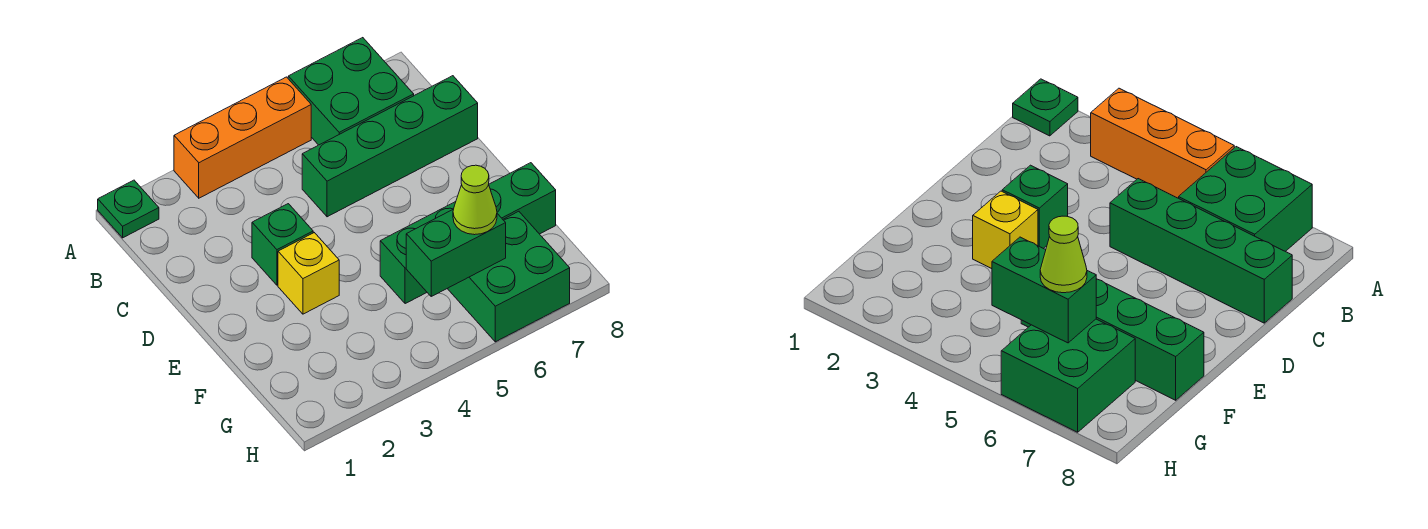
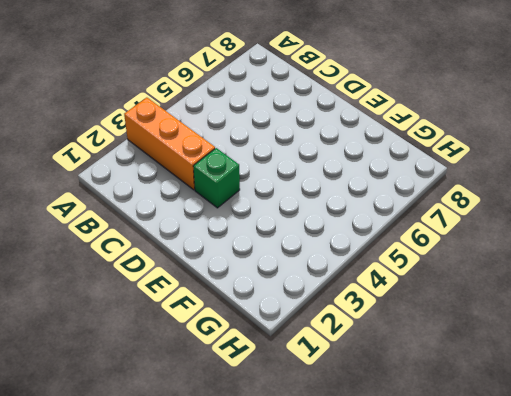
orange 1x3 brick [124,98,215,190] -> orange 1x3 brick turned to [174,77,311,198]
none -> green 1x1 plate [98,180,159,238]
none -> green 2x2 brick [288,38,414,145]

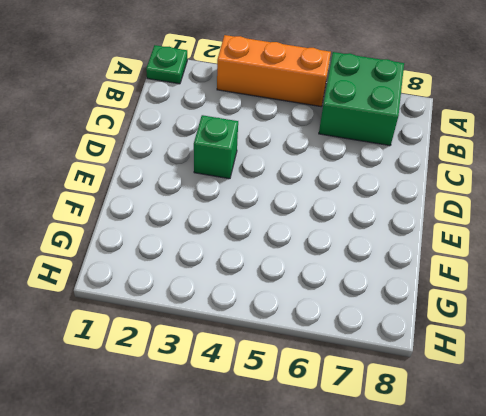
none -> green 1x4 brick [302,76,478,217]
none -> yellow 1x1 brick [278,233,339,314]

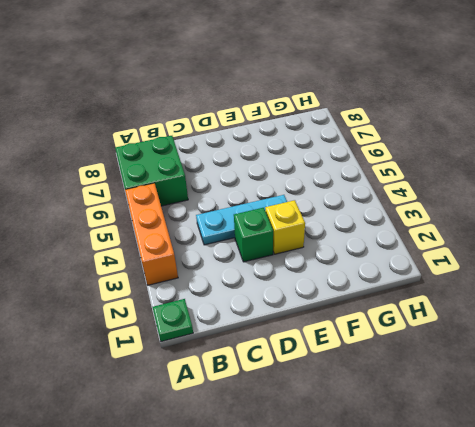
cyan 1x3 plate [196,195,287,245] -> none
none -> green 1x4 brick [302,76,478,217]
none -> green 1x4 brick [380,163,556,304]

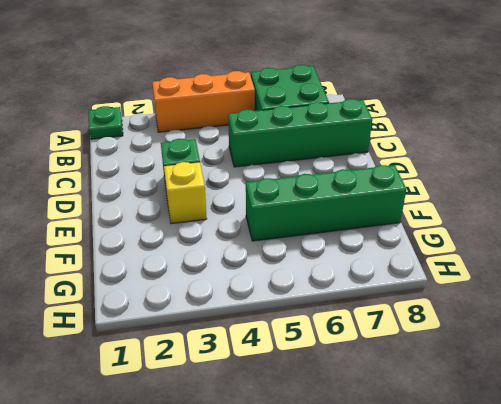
none -> green 2x2 brick [448,211,570,342]
none -> green 1x2 brick [406,210,506,296]

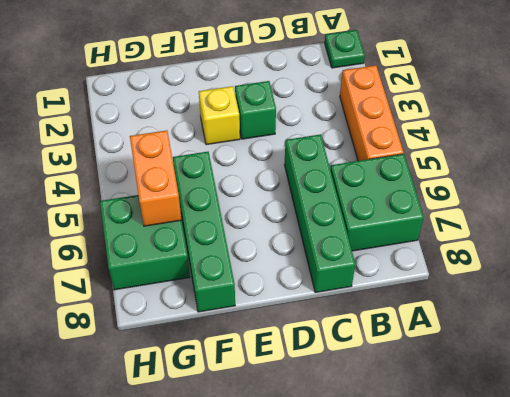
orange 1x2 brick [130,130,181,226] -> green 1x2 brick [406,210,506,296]
none -> lime 1x1 cone [453,165,497,235]

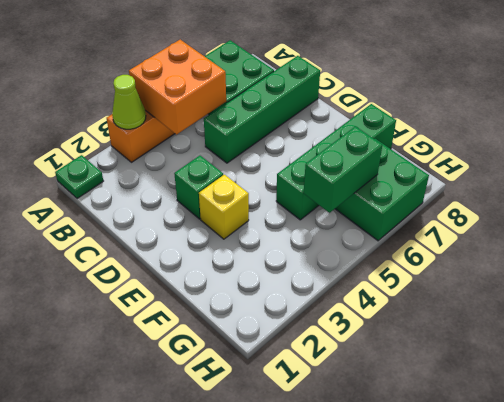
lime 1x1 cone [112,75,146,129] -> lime 1x1 cone moved to [453,165,497,235]
orange 2x2 brick [129,40,226,134] -> none

